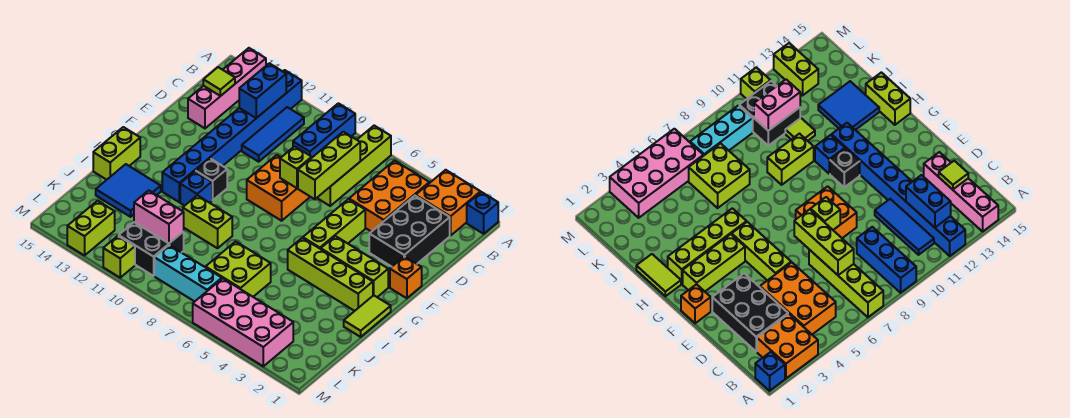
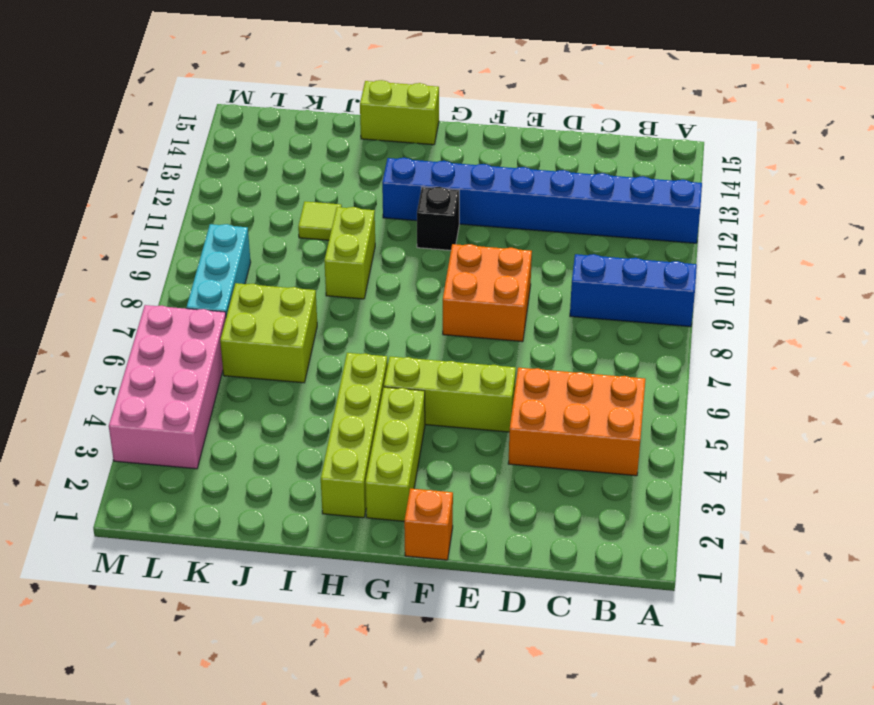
none -> blue 1x1 brick [467,192,498,234]
none -> orange 2x2 brick [416,170,481,236]
none -> lime 1x4 brick [317,126,391,206]
none -> pink 1x4 brick [188,48,266,128]

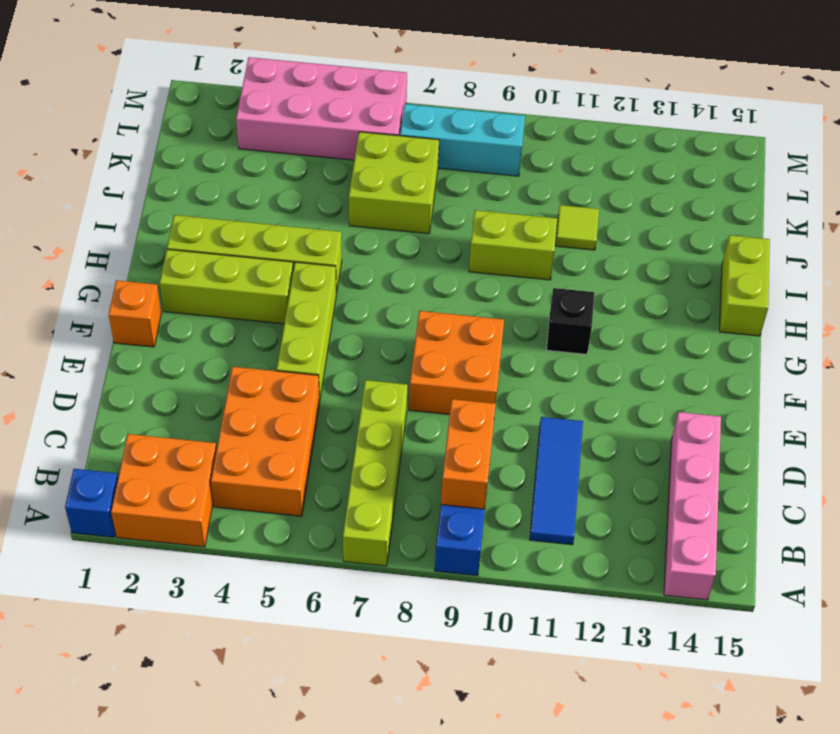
orange 1x2 brick [441,399,496,509] -> none
none -> blue 1x8 brick [162,70,302,202]
none -> black 2x3 brick [369,196,450,267]
none -> lime 1x2 tile [344,295,391,337]
none -> blue 1x1 brick [180,171,212,206]

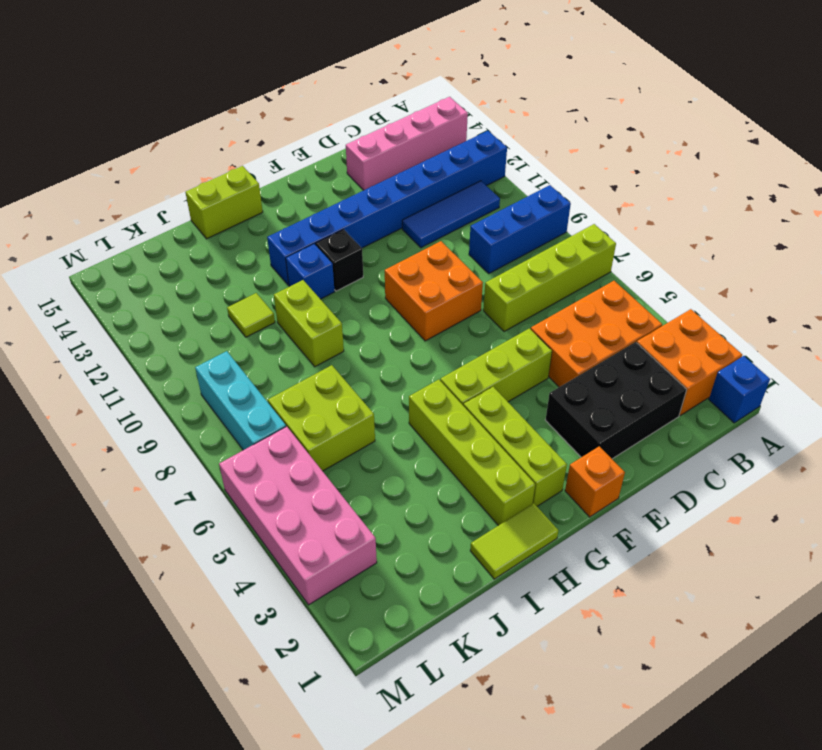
none -> blue 2x2 tile [96,164,161,217]
none -> black 2x2 brick [119,222,184,276]
none -> lime 1x2 brick [67,201,115,256]
none -> lime 1x1 brick [103,236,135,278]

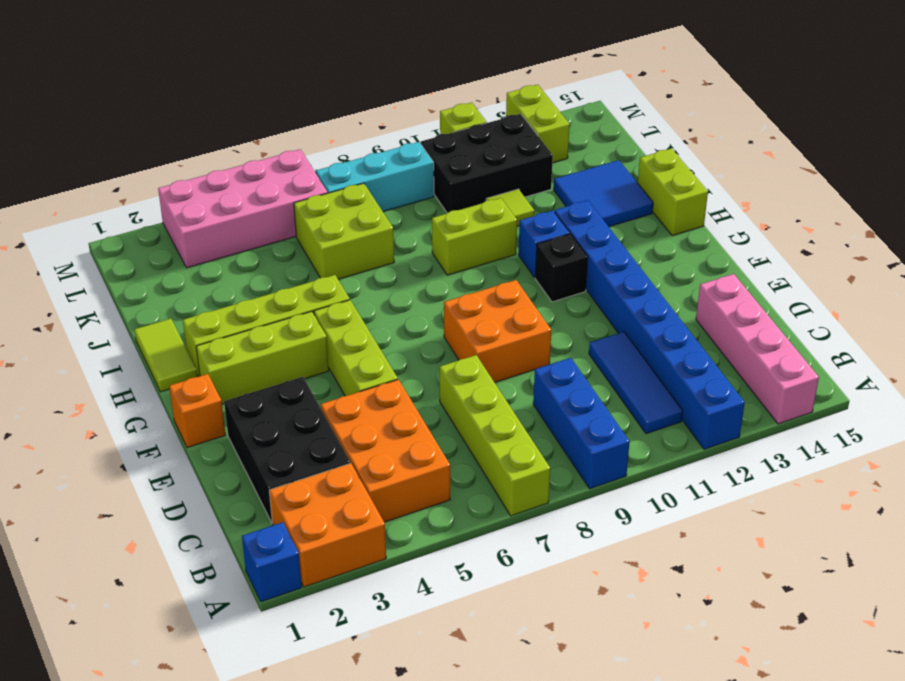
black 2x3 brick [421,114,553,213] -> black 2x2 brick [119,222,184,276]
none -> blue 1x2 brick [239,63,286,118]
none -> lime 1x3 brick [298,132,360,199]
none -> lime 1x1 tile [203,67,235,96]
none -> lime 1x1 brick [280,146,312,188]

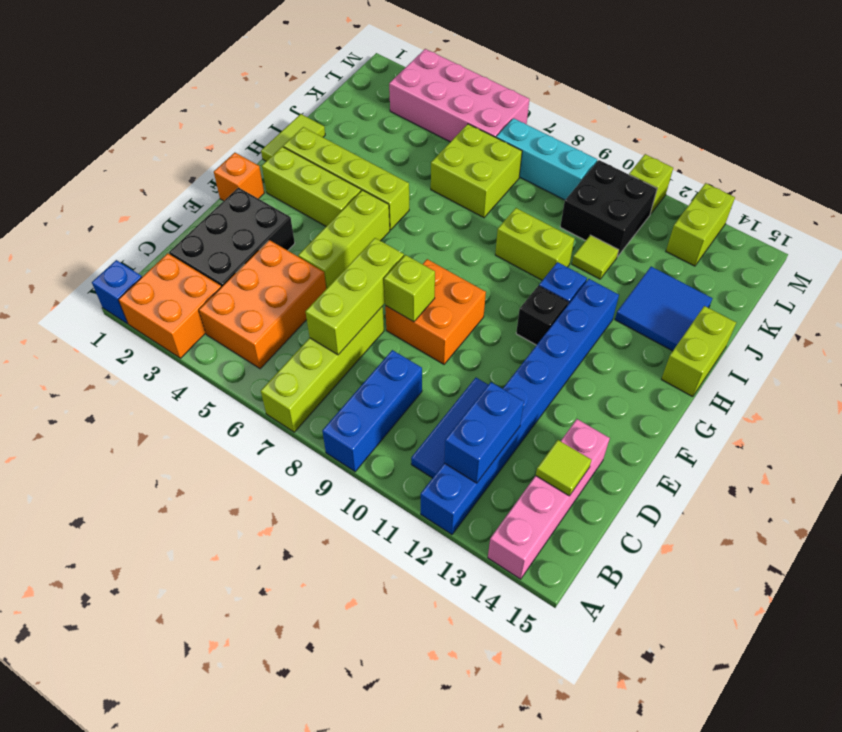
none -> pink 1x2 brick [134,190,184,243]

